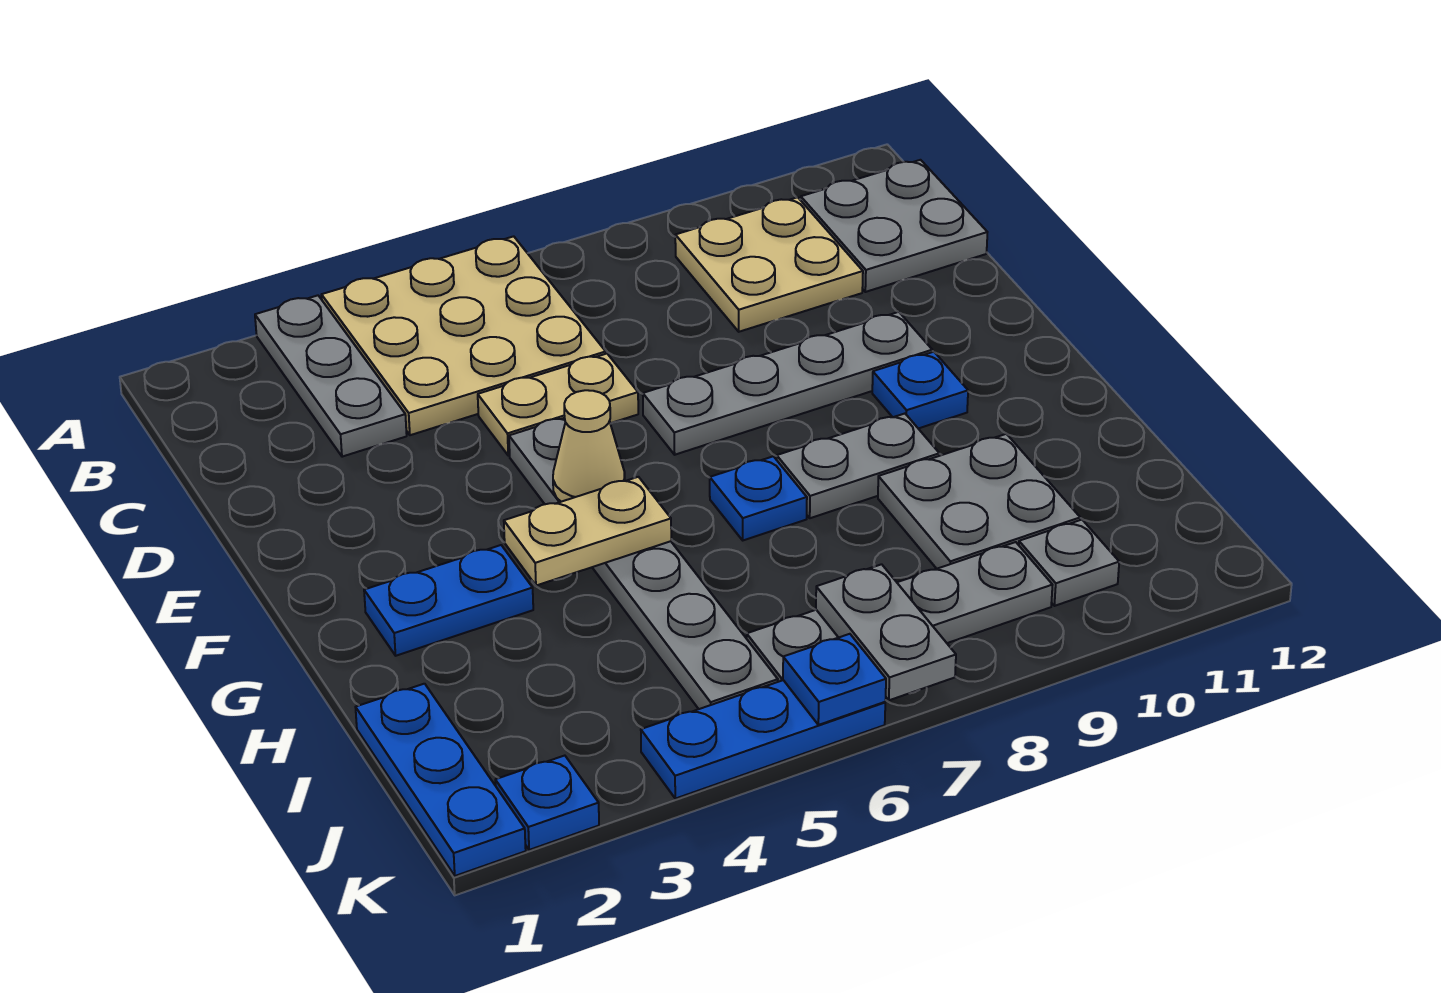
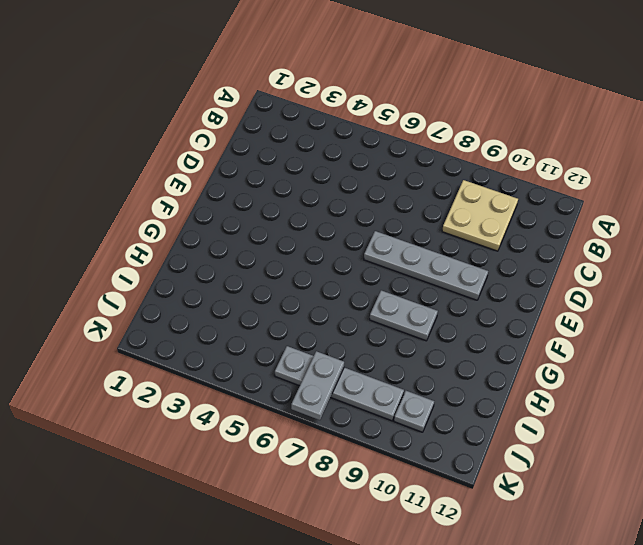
none -> grey 1x3 plate [255,295,407,457]
none -> tan 3x3 plate [322,236,606,435]
none -> grey 2x2 plate [801,160,987,292]

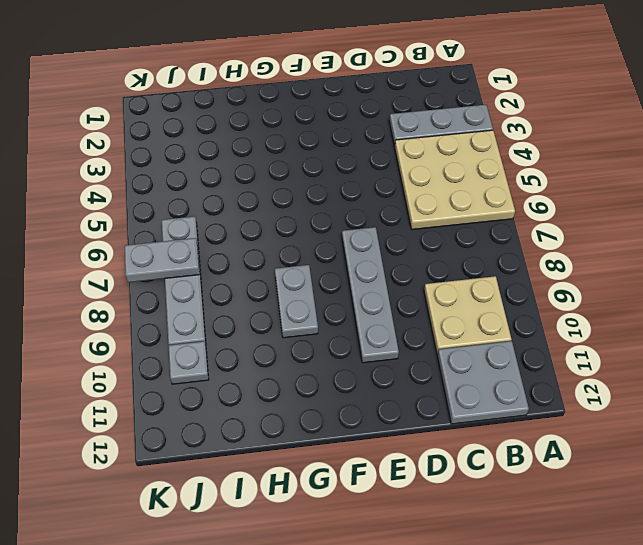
none -> tan 1x2 plate [478,354,638,456]
none -> grey 1x6 plate [509,418,778,709]
none -> blue 1x1 plate [872,352,968,429]

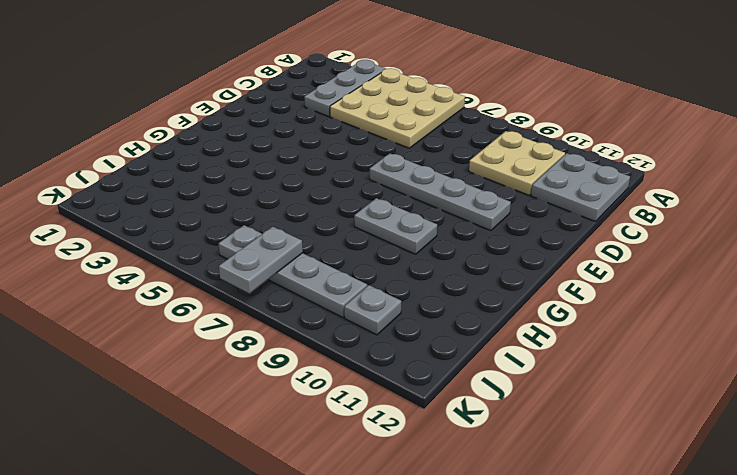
none -> tan 1x2 plate [478,354,638,456]
none -> grey 1x6 plate [509,418,778,709]
none -> blue 1x1 plate [872,352,968,429]

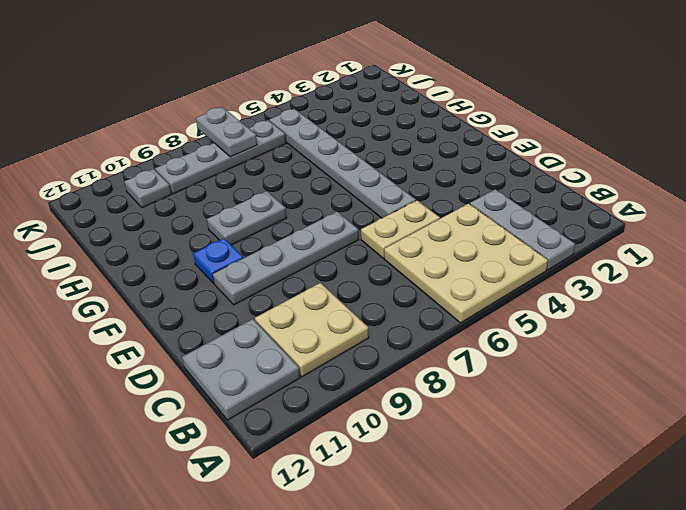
none -> blue 1x2 plate [364,545,533,656]
none -> blue 1x1 plate [710,456,807,540]
none -> grey 2x2 plate [878,434,1080,569]

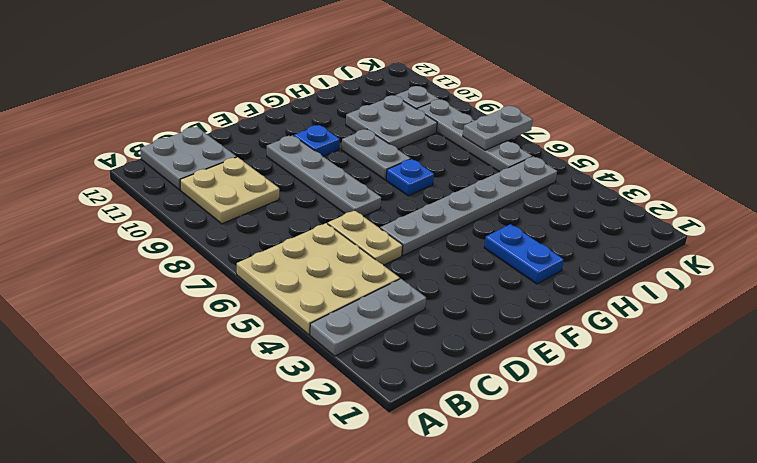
none -> blue 1x3 plate [355,684,526,876]
none -> blue 1x1 plate [495,756,599,850]
none -> blue 1x3 plate [641,680,885,799]

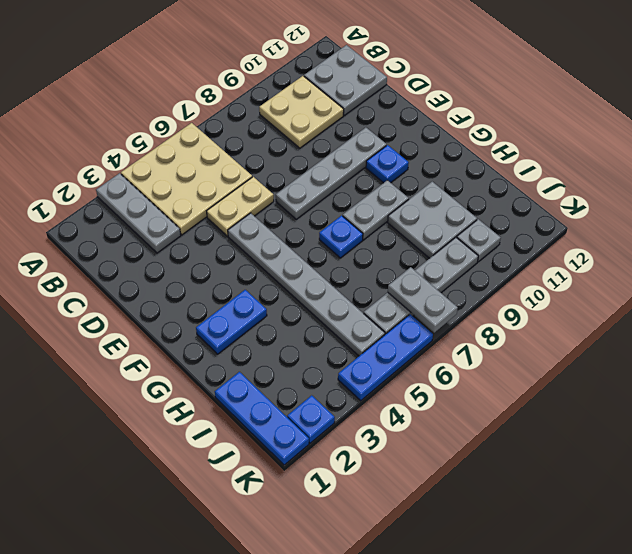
none -> tan 1x1 cone [553,390,625,502]
none -> tan 1x2 plate [504,477,671,586]
none -> blue 1x1 plate [783,634,886,725]

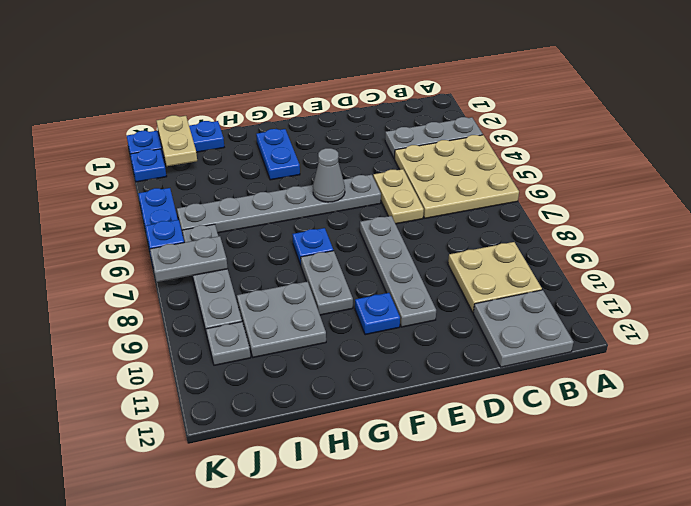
grey 1x1 cone [313,148,345,202] -> tan 1x1 cone [553,390,625,502]
tan 1x2 plate [156,115,197,166] -> tan 1x2 plate moved to [504,477,671,586]

